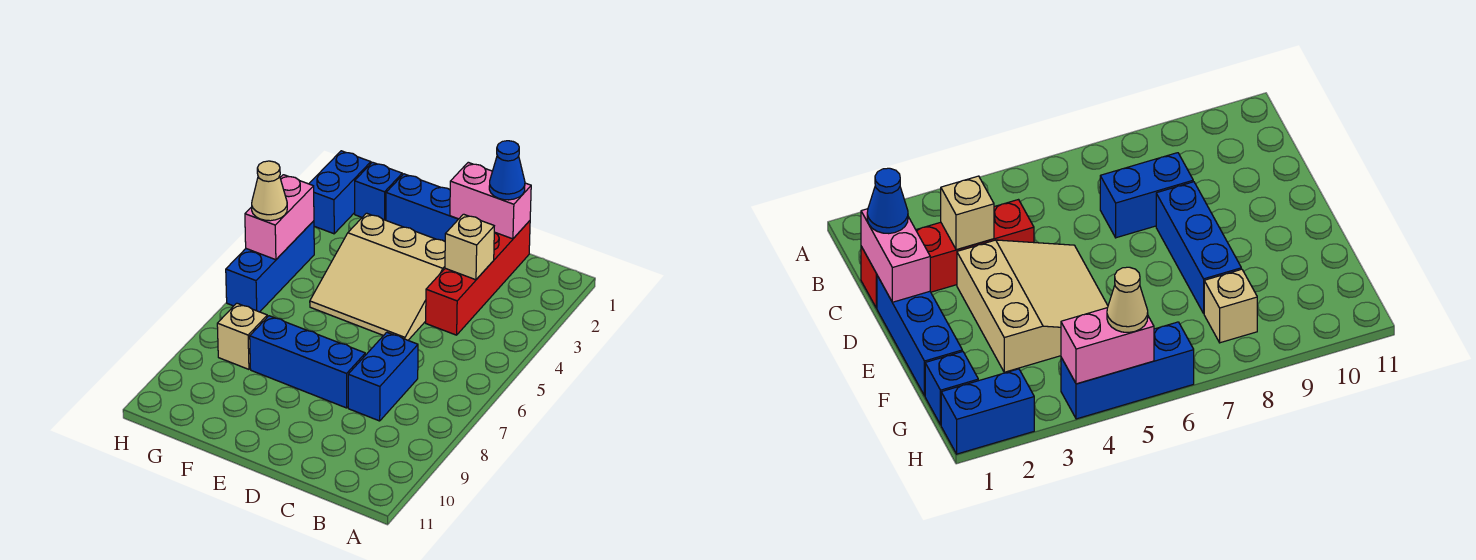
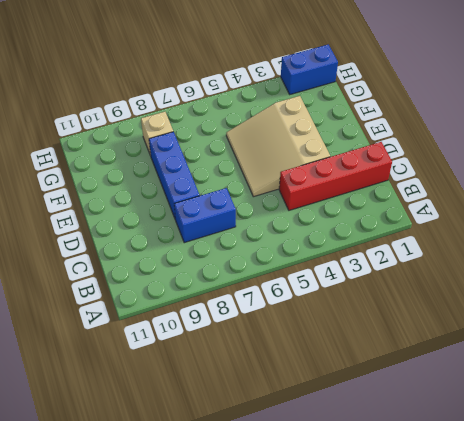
none -> blue 1x3 brick [386,174,458,241]
none -> blue 1x1 brick [355,162,402,220]
none -> blue 1x3 brick [226,221,314,312]

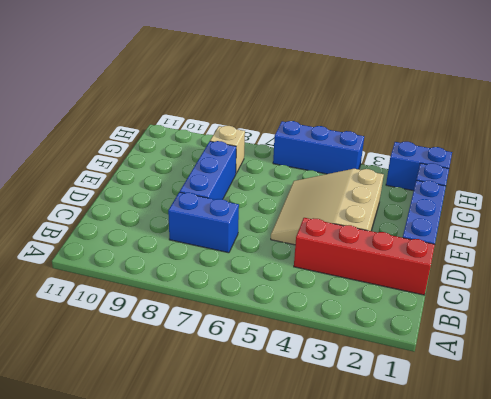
none -> pink 1x2 brick [450,162,531,239]
none -> tan 1x1 brick [445,214,495,280]
none -> pink 1x2 brick [245,175,314,260]

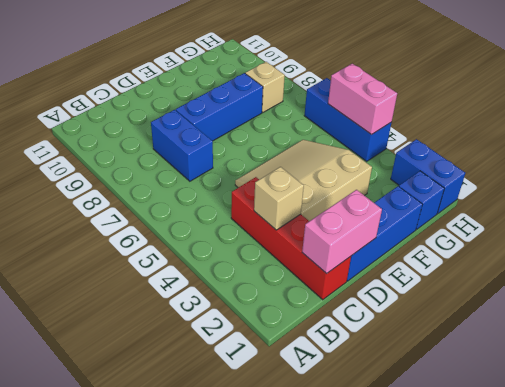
none -> blue 1x1 cone [489,141,525,200]
none -> tan 1x1 cone [252,161,287,221]

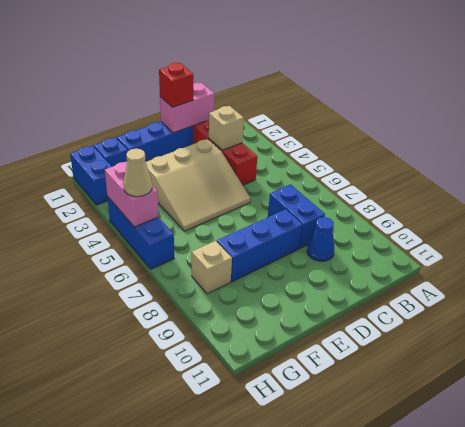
blue 1x1 cone [307,217,334,261] -> blue 1x1 cone moved to [489,141,525,200]
red 1x1 brick [159,63,193,107] -> none

